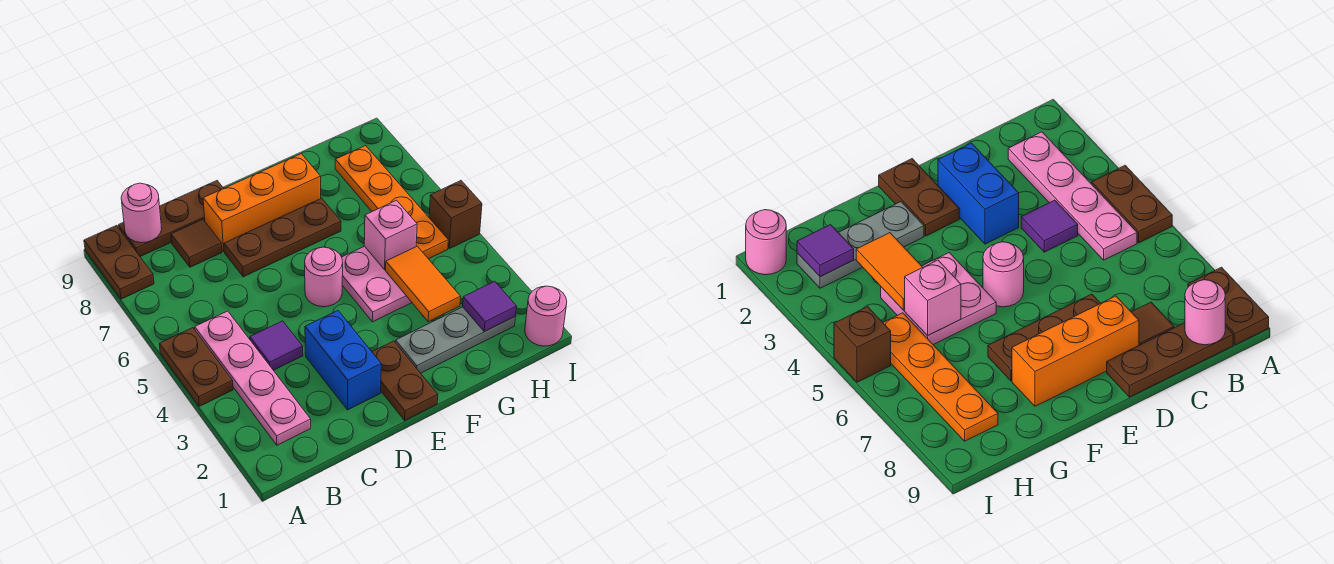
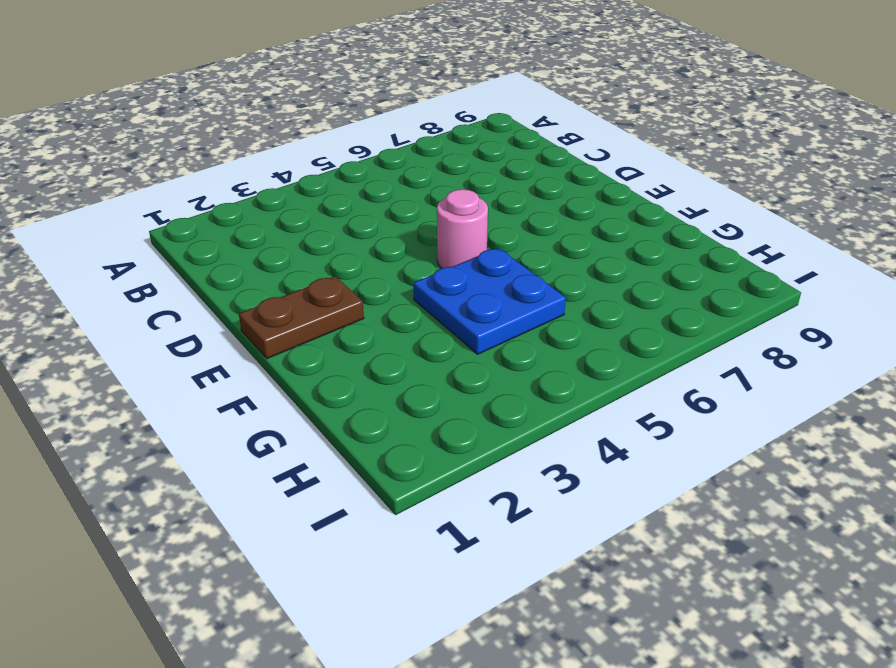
blue 2x2 plate [413,248,566,354] -> pink 2x2 plate [342,246,412,322]
none -> brown 1x2 plate [159,328,233,406]
none -> brown 1x2 plate [84,226,154,299]
none -> pink 1x4 plate [195,311,311,445]

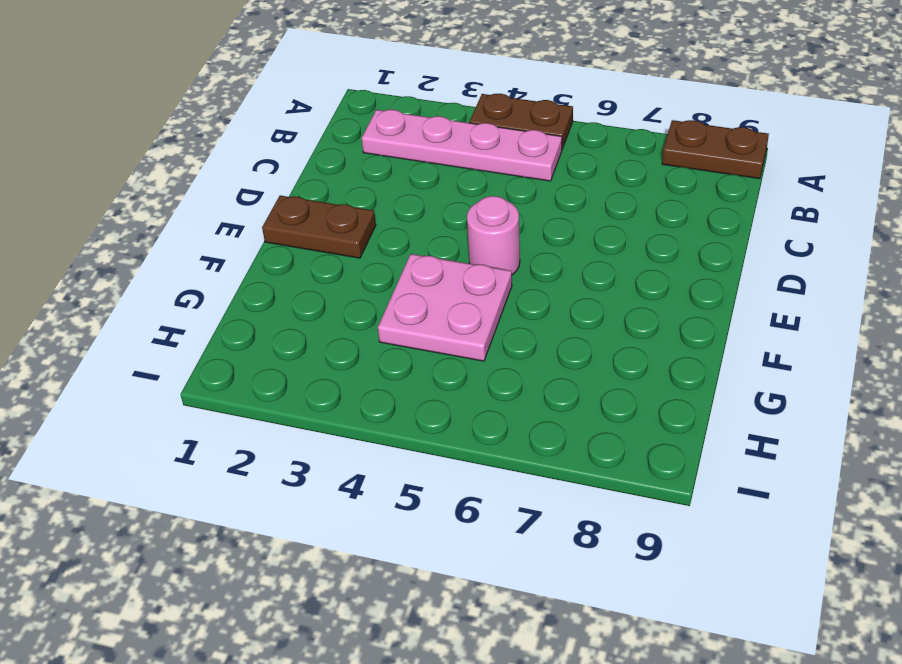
none -> brown 1x3 plate [118,181,223,256]
none -> purple 1x1 tile [250,321,303,370]
none -> brown 1x1 tile [171,220,222,267]

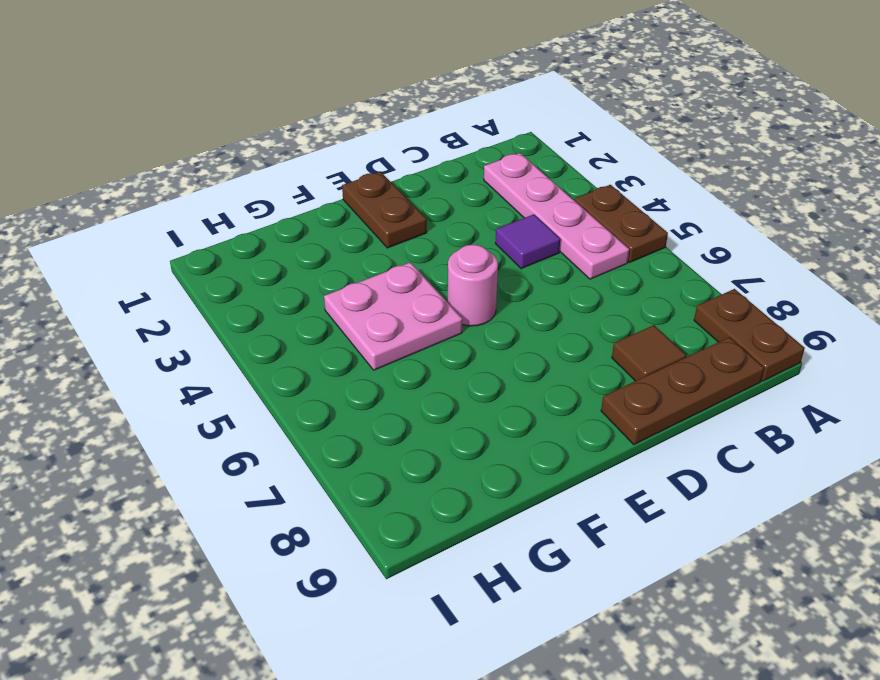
none -> blue 1x2 brick [305,311,381,410]
none -> brown 1x3 plate [224,198,341,277]
none -> orange 1x3 brick [203,154,321,251]

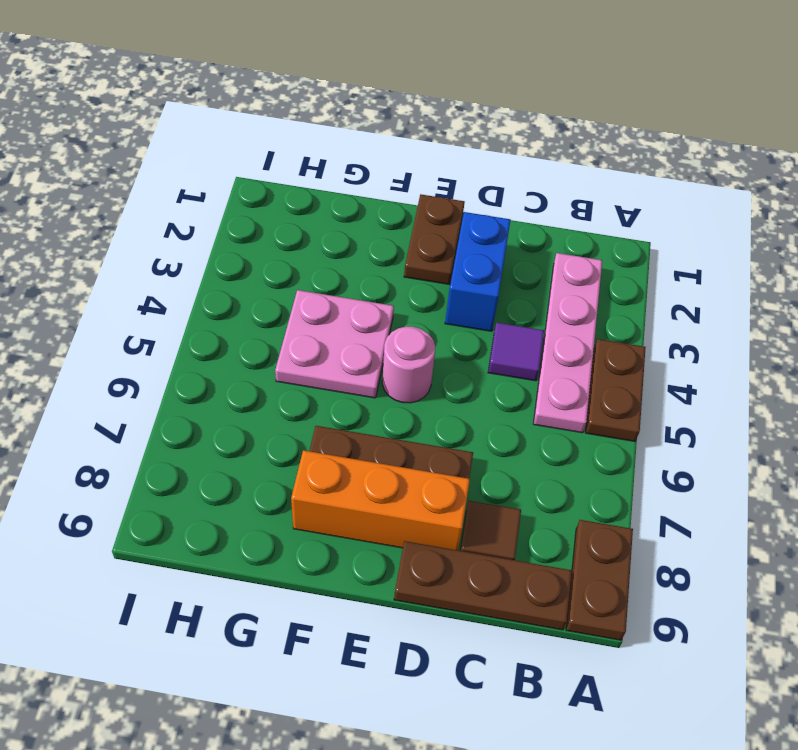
none -> grey 1x3 plate [395,307,515,373]
none -> orange 1x4 plate [335,146,448,259]
none -> pink 1x1 round brick [525,286,567,346]

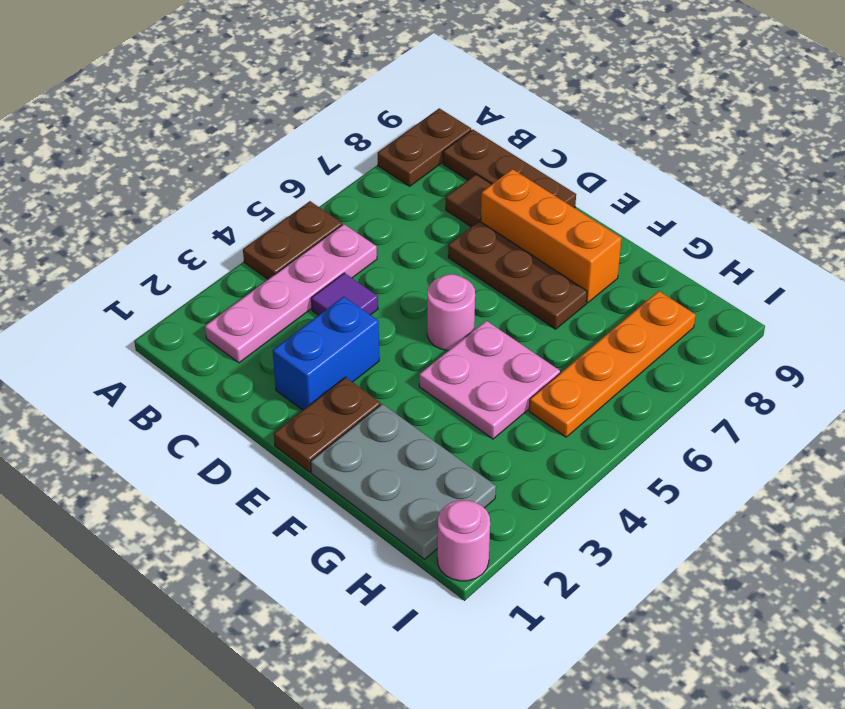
grey 2x3 plate [311,404,496,559] -> grey 1x3 plate [395,307,515,373]
none -> brown 1x1 brick [429,181,482,249]
none -> pink 1x1 round brick [121,183,162,243]
none -> orange 1x2 tile [386,246,461,322]

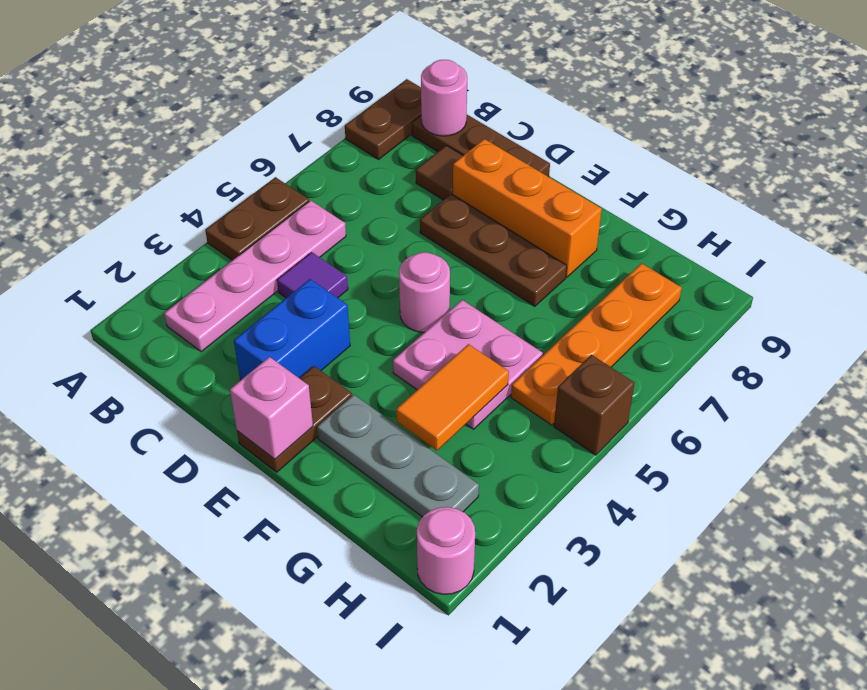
pink 1x1 brick [230,357,313,459] -> pink 1x1 brick moved to [364,200,417,270]
none -> purple 1x1 tile [463,281,517,332]

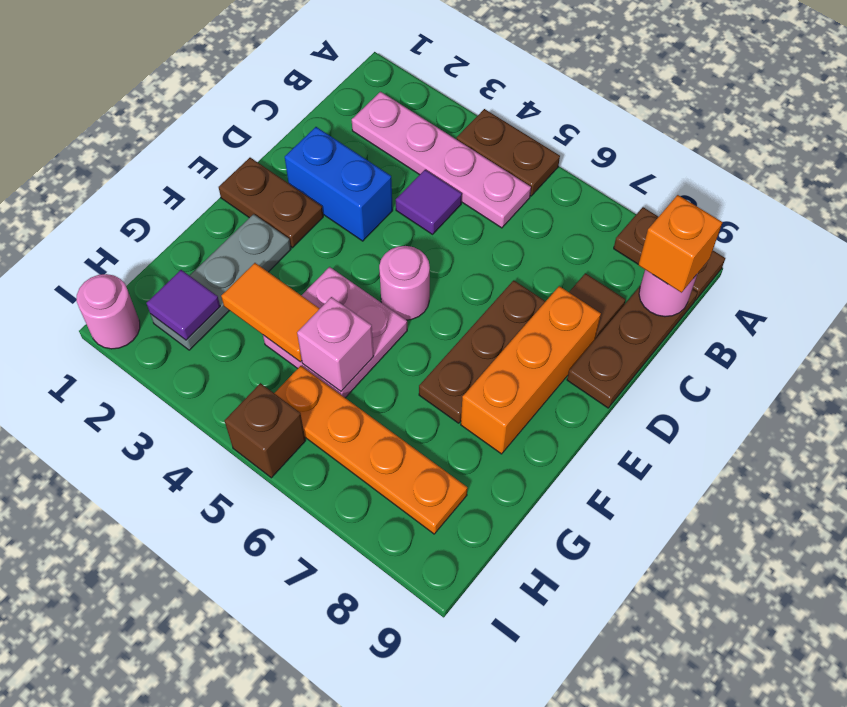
orange 1x1 brick [638,195,722,293] -> none

